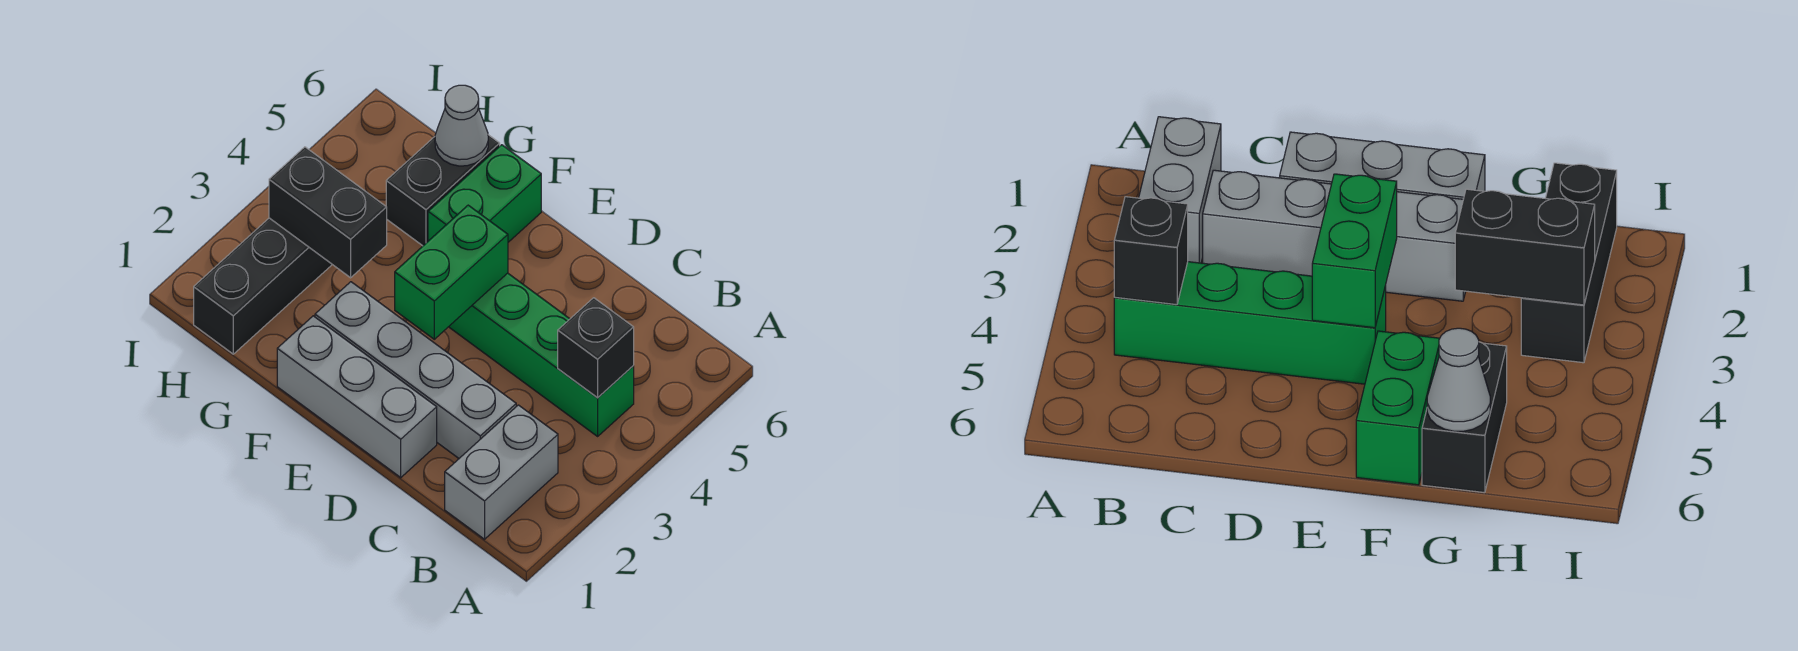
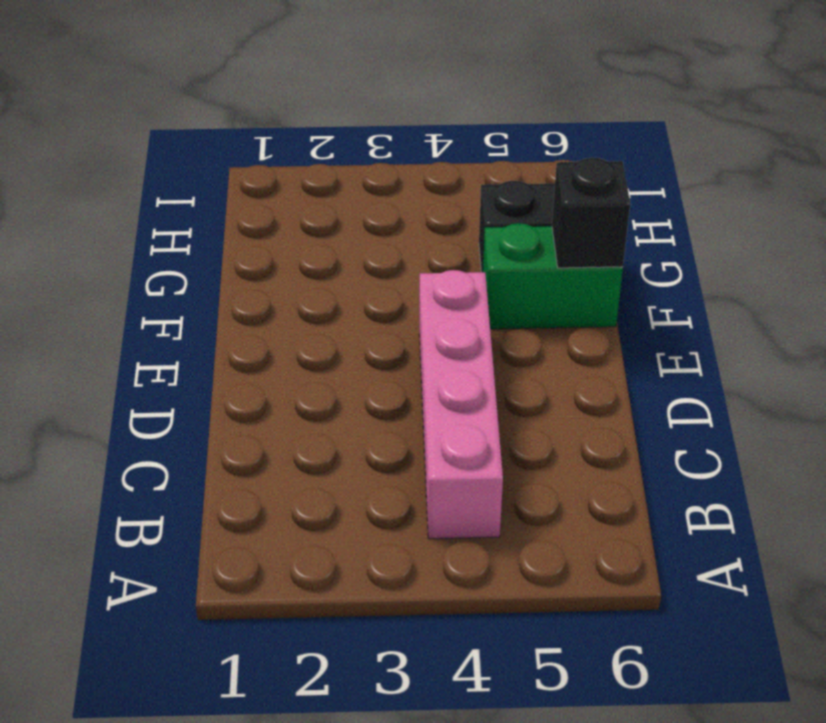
pink 1x4 brick [419,270,503,539] -> green 1x4 brick [449,273,634,436]
black 1x1 brick [552,158,630,268] -> black 1x1 brick moved to [558,298,634,398]
none -> grey 1x2 brick [445,405,558,539]
none -> grey 1x4 brick [315,282,516,458]

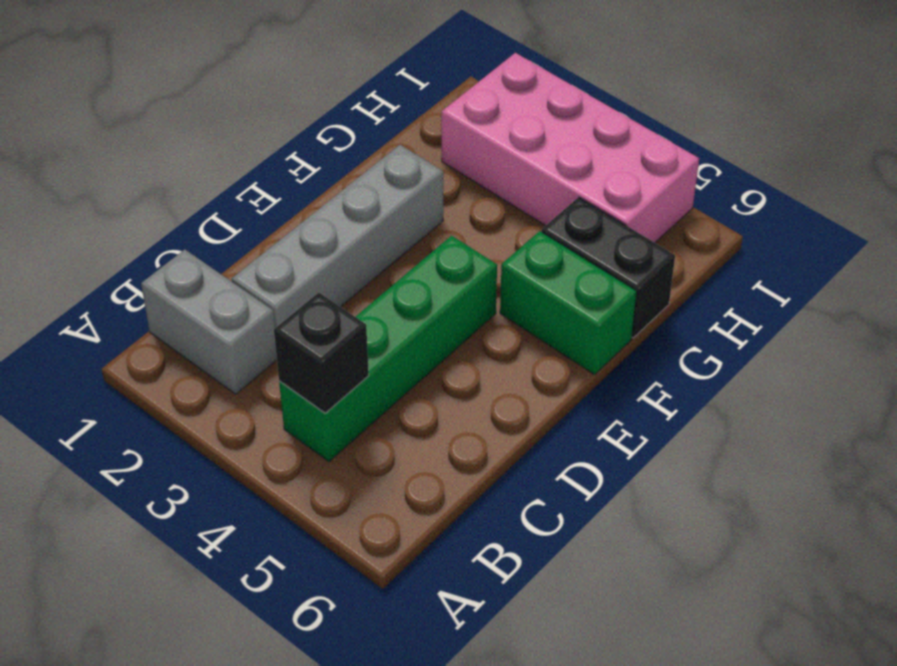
pink 2x4 brick [441,53,699,243] -> black 1x3 brick [194,218,332,354]
none -> grey 1x3 brick [277,316,437,478]
none -> green 1x2 brick [395,205,508,339]

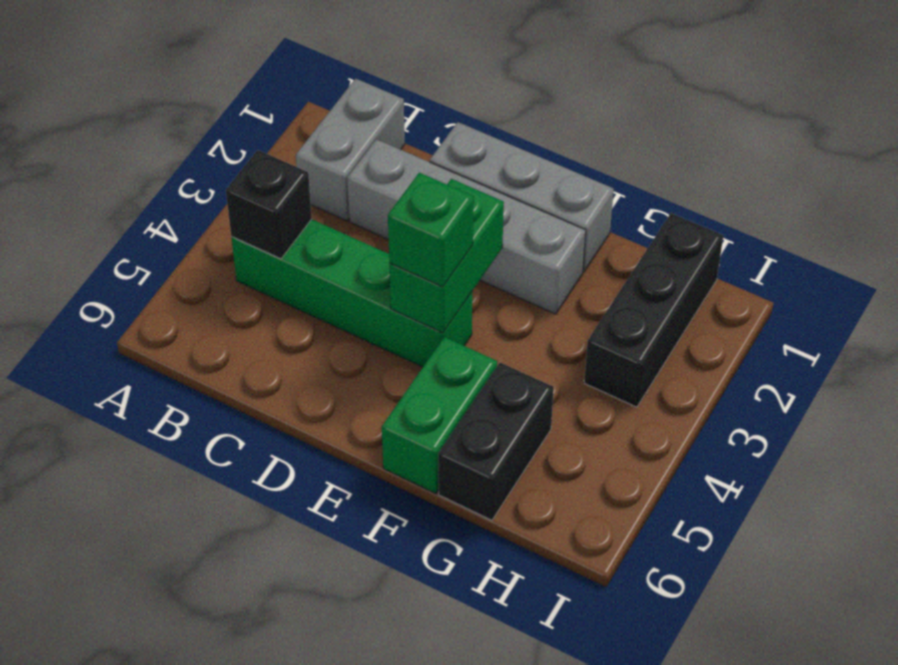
green 1x1 brick [388,173,474,287] -> none
none -> black 1x2 brick [269,147,387,278]
none -> grey 1x1 cone [435,85,488,166]

